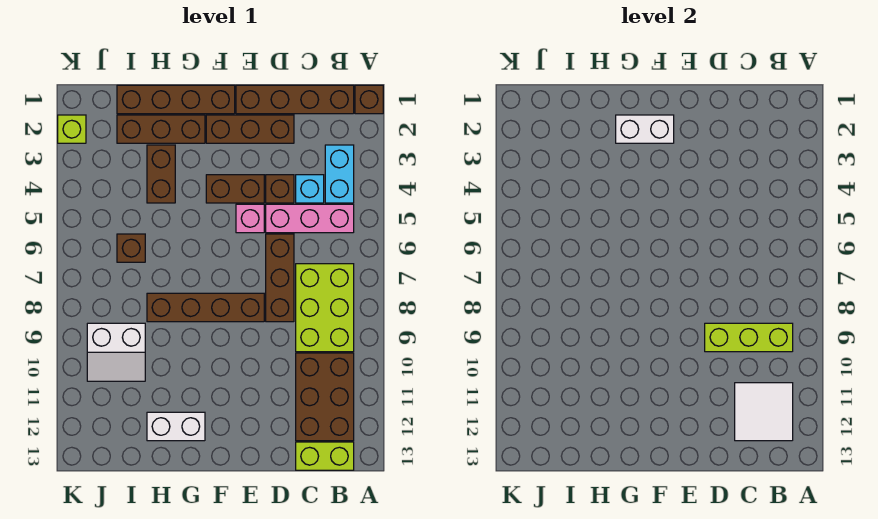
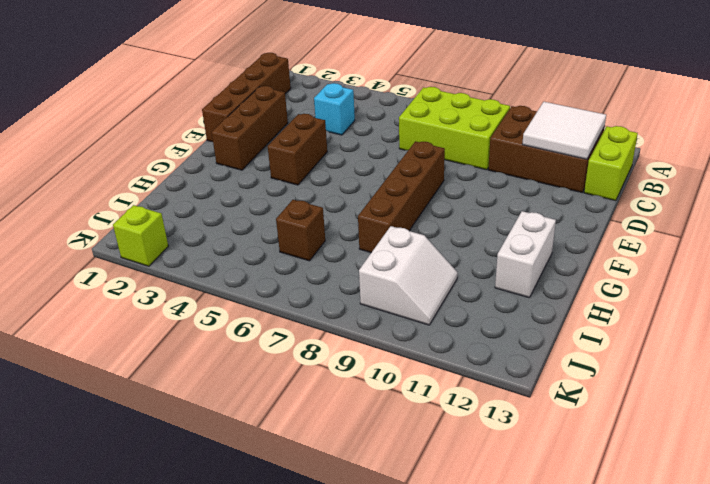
none -> brown 1x1 brick [355,85,383,114]
none -> cyan 1x2 brick [325,145,354,203]
none -> pink 1x3 brick [266,204,354,233]

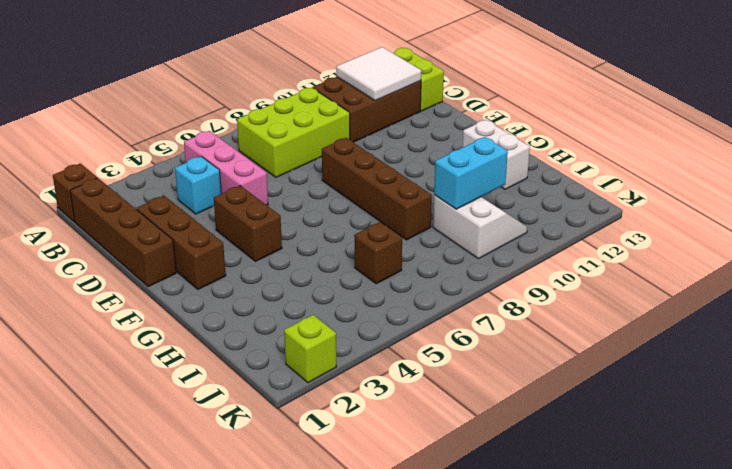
cyan 1x2 brick [434,137,508,209] -> cyan 1x2 brick moved to [325,145,354,203]
none -> brown 1x1 brick [266,175,294,203]
none -> brown 1x3 brick [266,234,294,322]
none -> pink 1x1 brick [236,204,264,233]

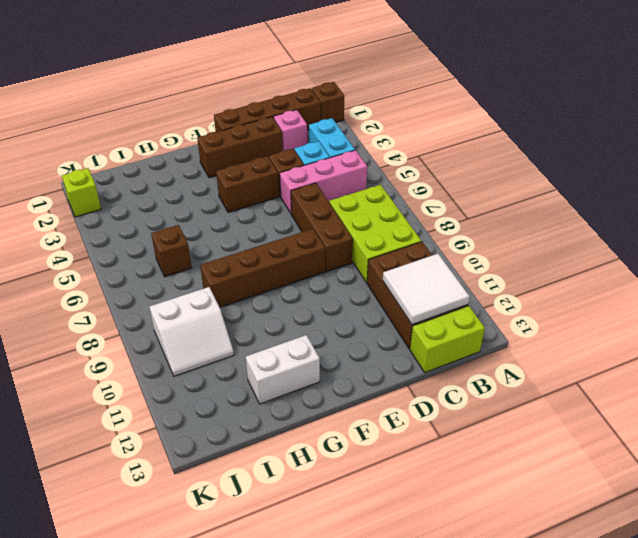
pink 1x1 brick [274,110,307,150] -> pink 1x1 brick moved to [236,204,264,233]
none -> brown 1x4 brick [117,85,235,114]
none -> brown 1x3 brick [117,115,205,143]
none -> brown 1x2 brick [147,145,175,203]

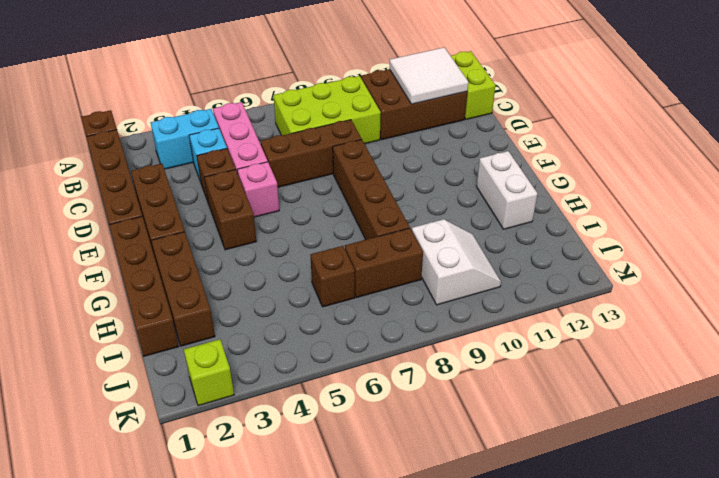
brown 1x2 brick [345,228,423,297] -> brown 1x2 brick moved to [147,145,175,203]
none -> lime 1x3 brick [705,323,793,352]
none -> white 1x2 brick [616,115,674,143]

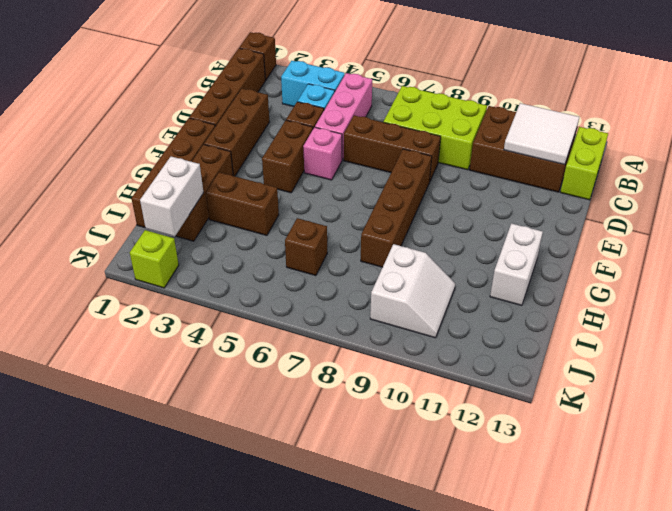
white 1x2 brick [140,157,204,237] -> white 1x2 brick moved to [616,115,674,143]
none -> lime 1x3 brick [705,323,793,352]

